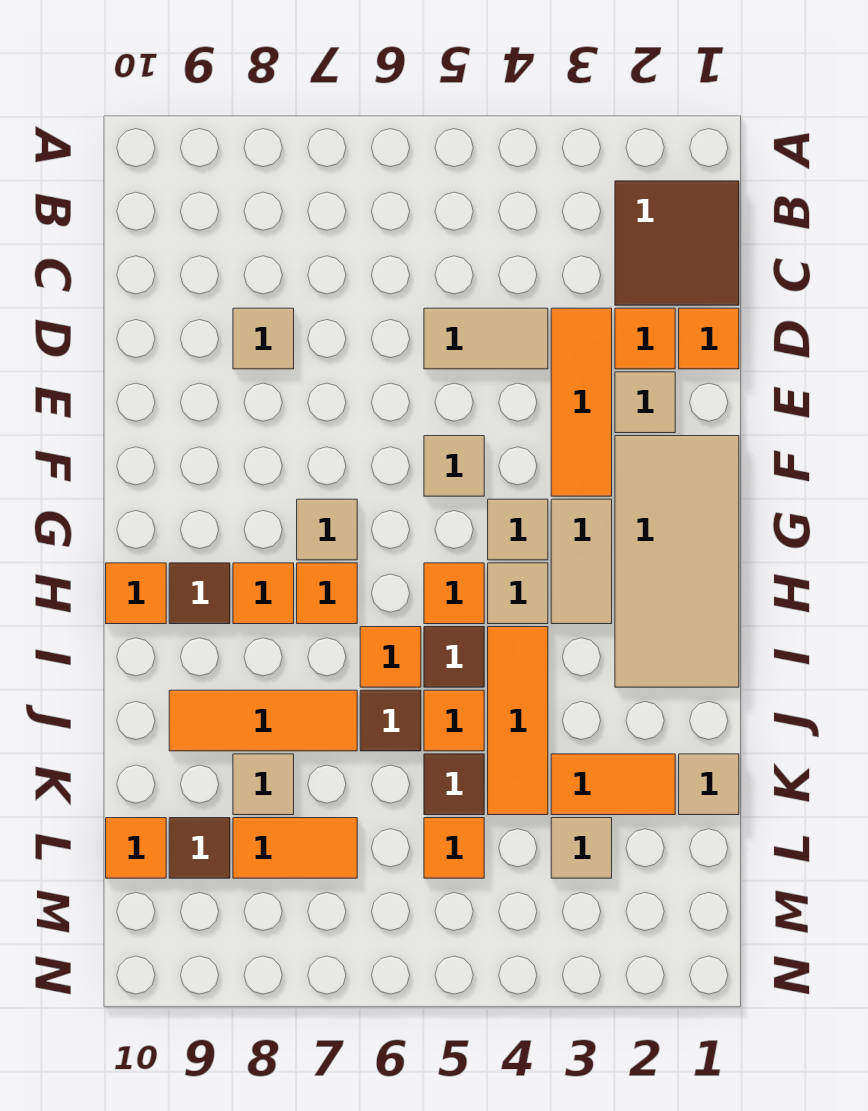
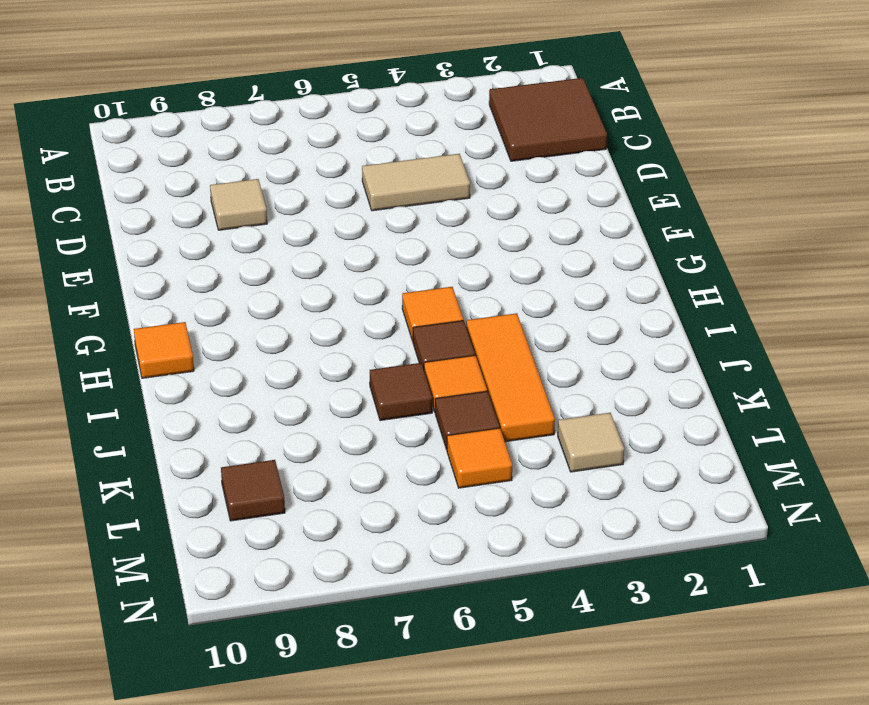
none -> orange 1x1 tile [679,308,739,369]
none -> orange 1x1 tile [615,308,675,369]
none -> orange 1x3 tile [551,308,612,496]
none -> tan 1x1 tile [615,372,675,433]

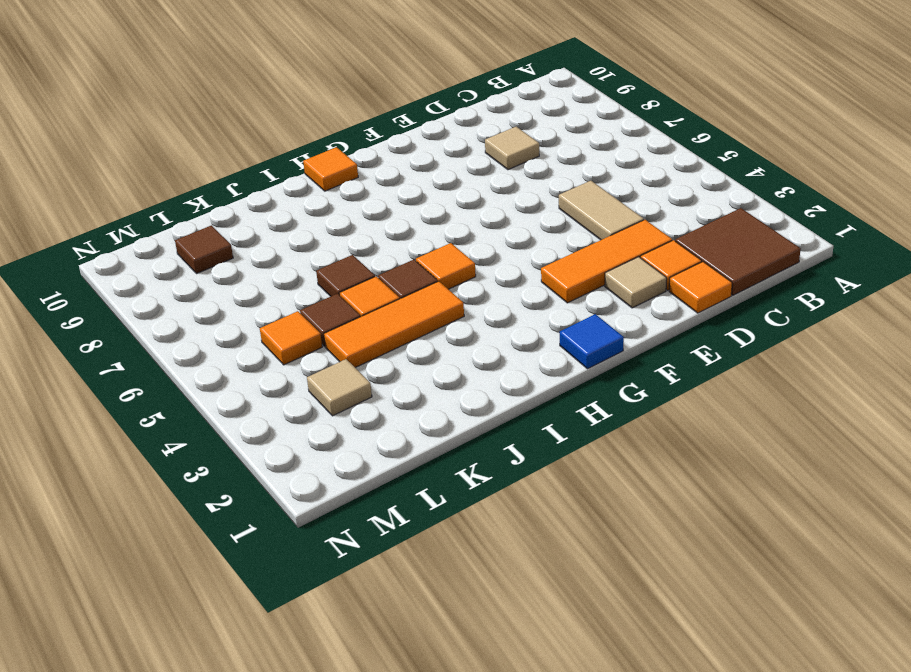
blue 1x1 tile [560,314,624,369] -> tan 2x4 tile [615,436,739,687]
none -> tan 1x1 tile [424,436,484,496]
none -> tan 1x2 tile [551,499,612,624]
none -> tan 1x1 tile [488,499,548,560]
none -> tan 1x1 tile [297,499,357,560]

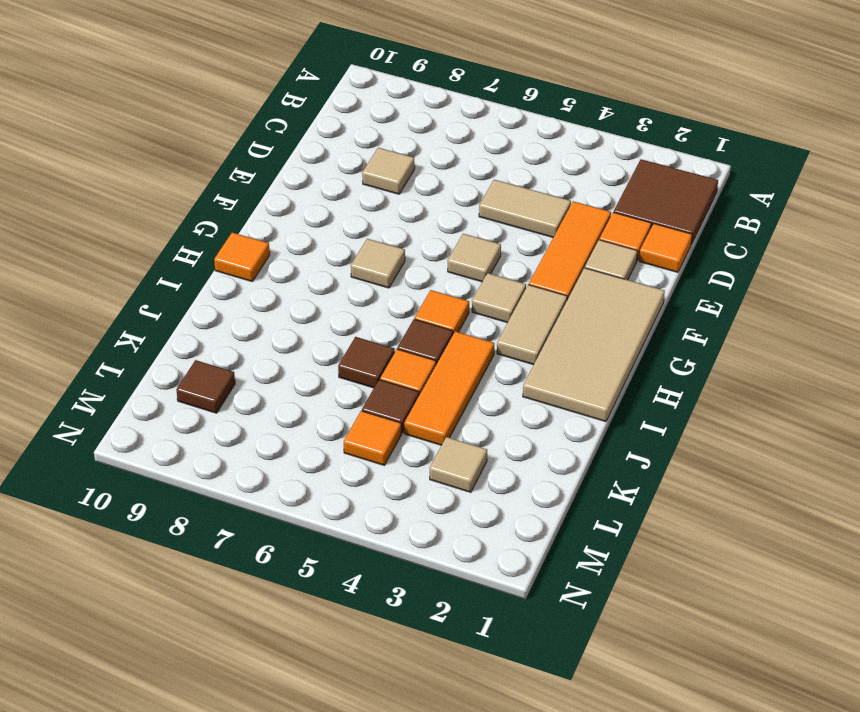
none -> tan 1x1 tile [488,563,548,624]
none -> orange 1x1 tile [297,563,357,624]
none -> orange 1x1 tile [233,563,294,624]
none -> brown 1x1 tile [169,563,230,624]

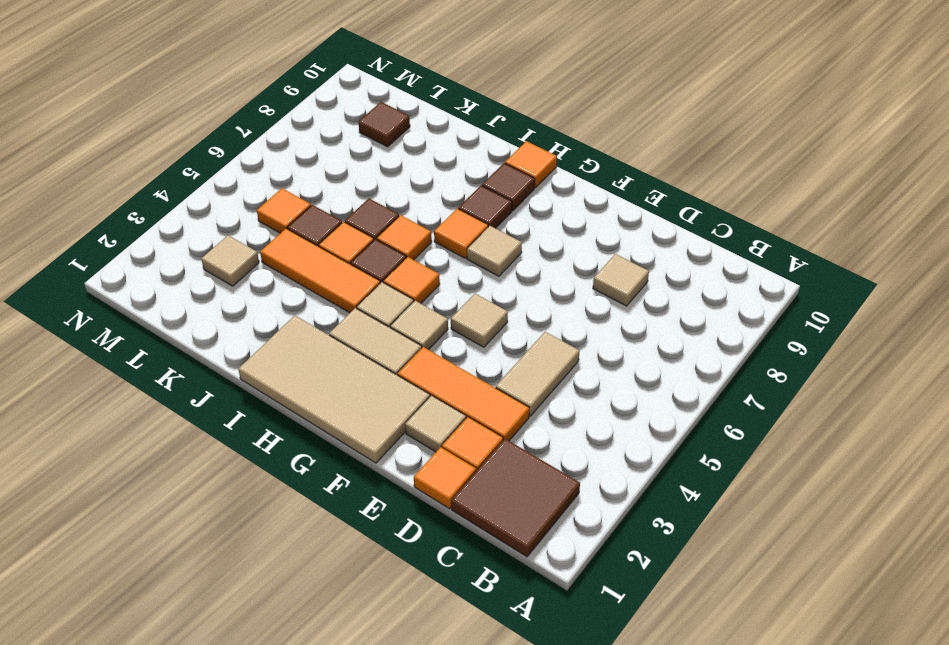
brown 1x1 tile [458,186,512,228] -> orange 1x1 tile [233,563,294,624]
none -> orange 1x3 tile [169,690,357,751]
none -> tan 1x1 tile [679,754,739,815]
none -> orange 1x2 tile [551,754,675,815]
none -> tan 1x1 tile [233,754,294,815]

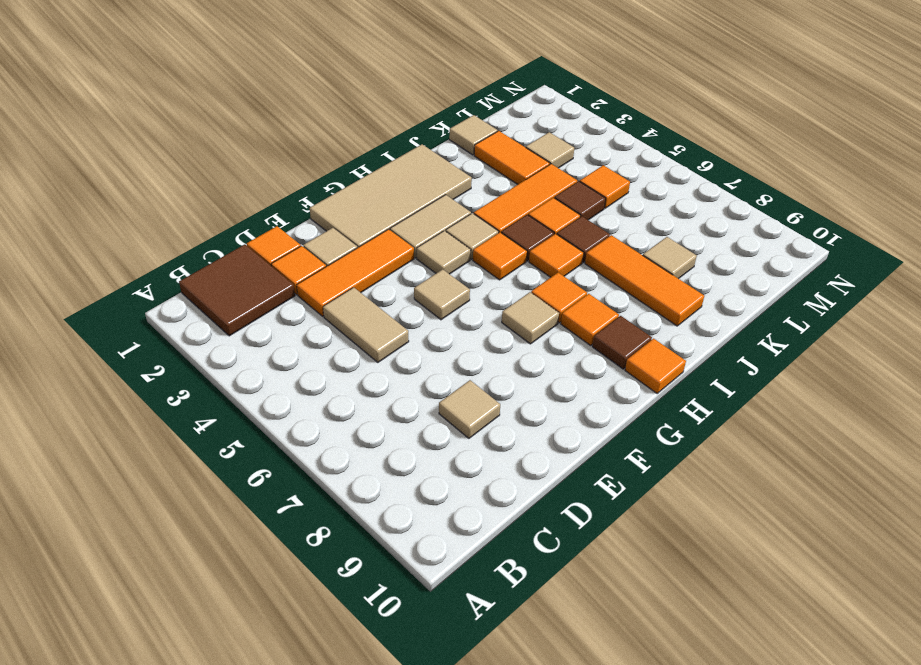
none -> orange 1x2 tile [233,818,357,878]
none -> brown 1x1 tile [169,818,230,878]
none -> orange 1x1 tile [106,818,166,878]

